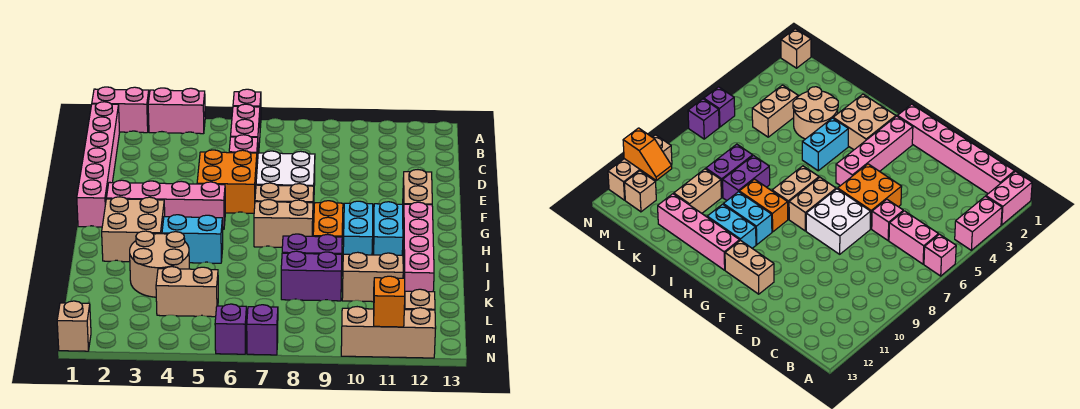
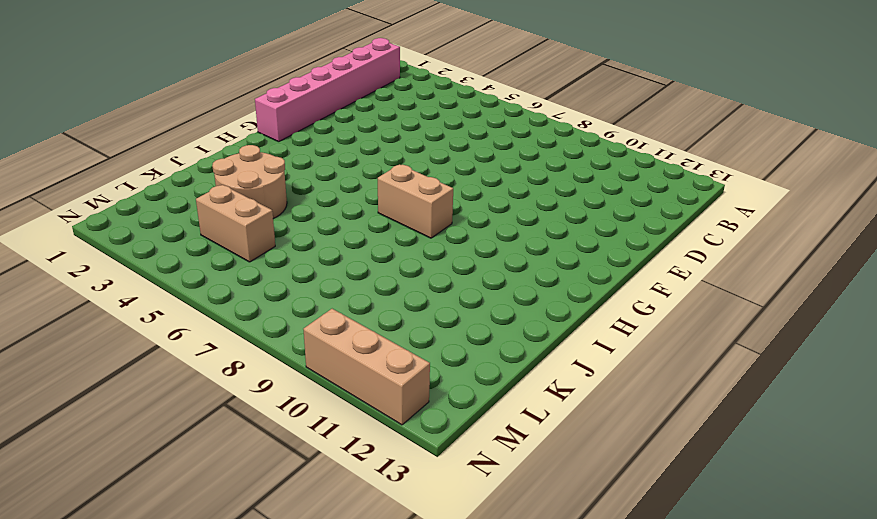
none -> pink 1x2 brick [92,87,149,133]
none -> pink 1x2 brick [148,88,205,134]
none -> pink 1x1 brick [233,89,261,128]

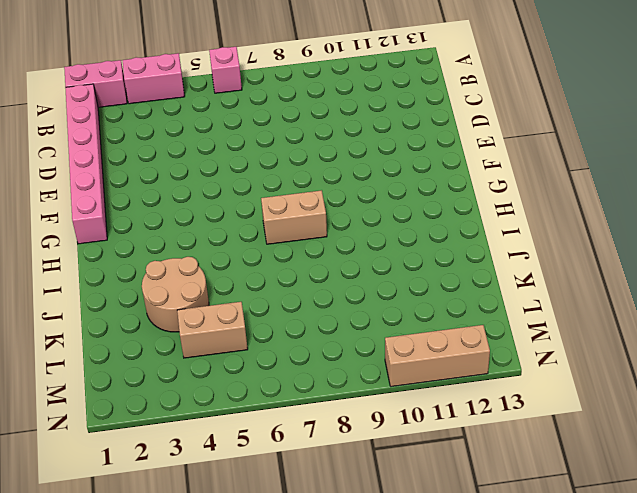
none -> pink 1x2 brick [231,104,260,153]
none -> pink 1x1 brick [229,135,258,164]
none -> orange 2x2 brick [197,150,257,213]

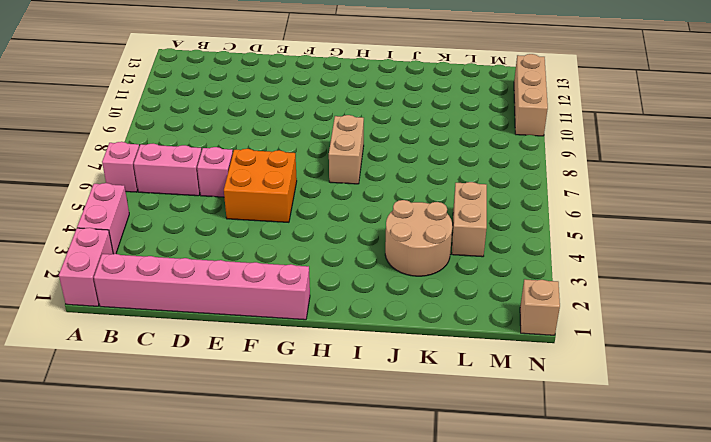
none -> white 2x2 brick [256,151,315,213]
none -> tan 1x2 brick [403,170,432,221]
none -> pink 1x4 brick [106,180,225,229]

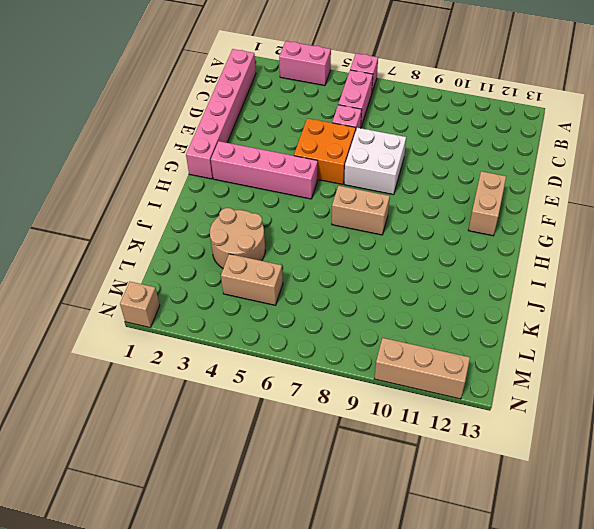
none -> pink 1x2 brick [92,87,149,133]
none -> tan 1x2 brick [255,183,314,207]
none -> tan 2x2 brick [102,197,165,262]

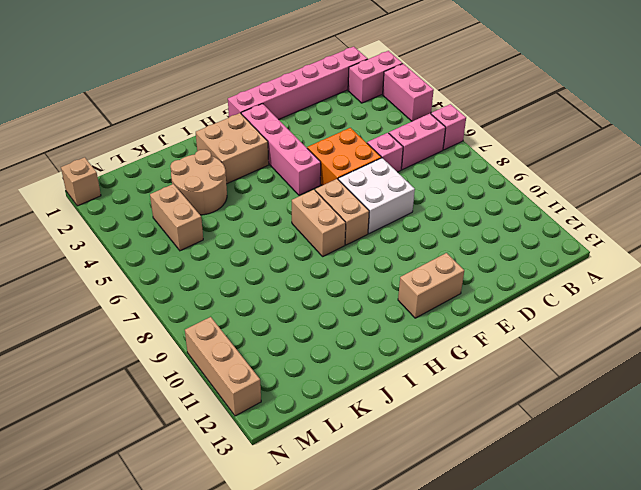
pink 1x2 brick [348,51,403,103] -> pink 1x2 brick turned to [92,87,149,133]
none -> orange 1x2 brick [313,201,343,237]
none -> cyan 1x2 brick [343,201,373,255]
none -> cyan 1x2 brick [373,202,403,255]

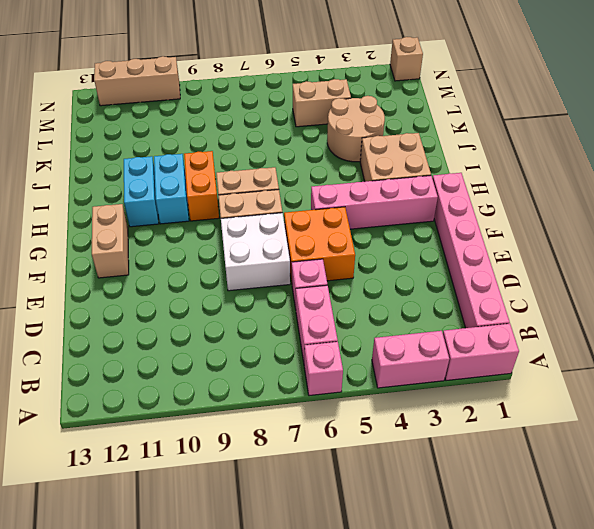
none -> pink 1x4 brick [403,202,434,292]
none -> cyan 1x2 brick [162,215,223,263]
none -> purple 1x2 brick [282,234,342,276]

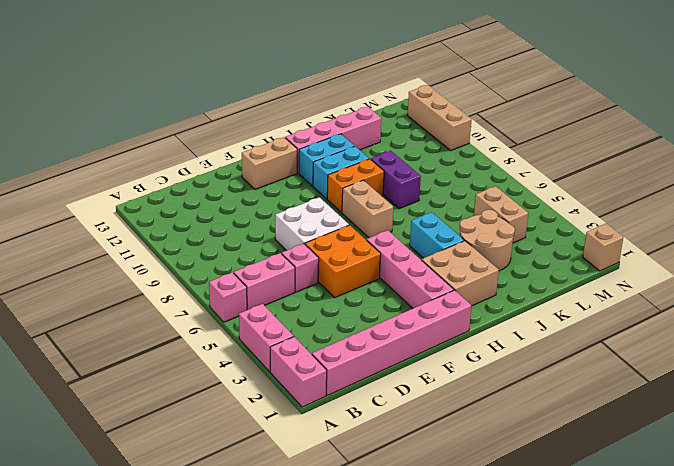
none -> tan 1x2 brick [255,183,314,207]
none -> purple 1x2 brick [281,251,342,301]
none -> tan 1x2 brick [342,252,403,302]

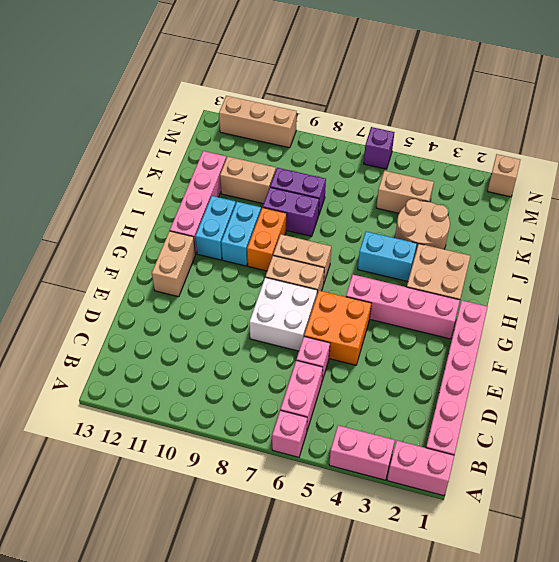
none -> tan 1x1 brick [404,289,435,310]
none -> purple 1x1 brick [247,305,278,355]
none -> orange 1x2 slope [374,276,405,327]

